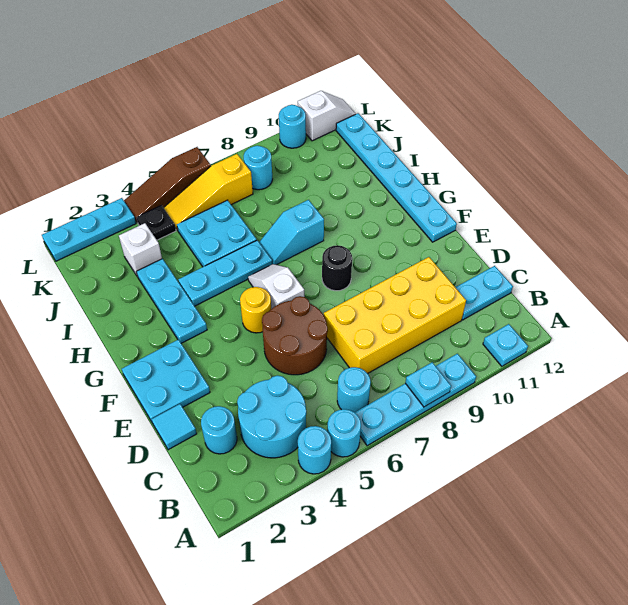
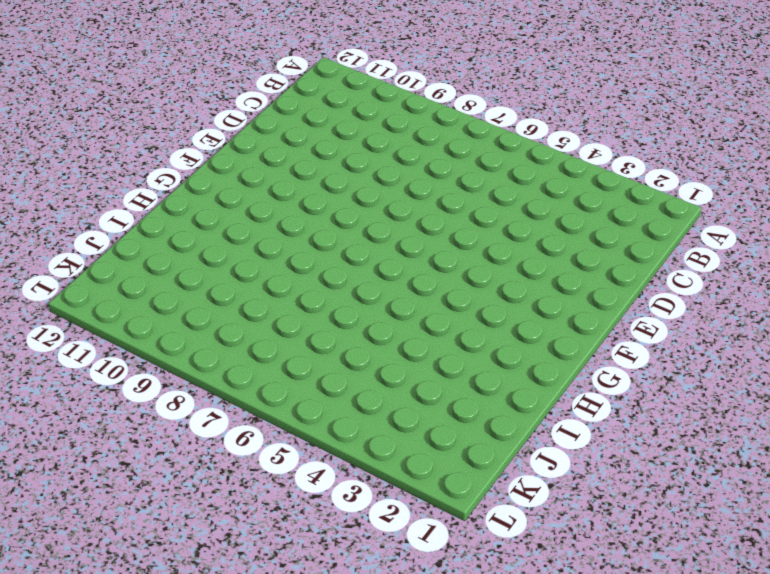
none -> cyan 1x1 round brick [298,426,331,474]
none -> cyan 1x1 round brick [327,409,361,457]
none -> cyan 1x4 plate [355,354,476,446]

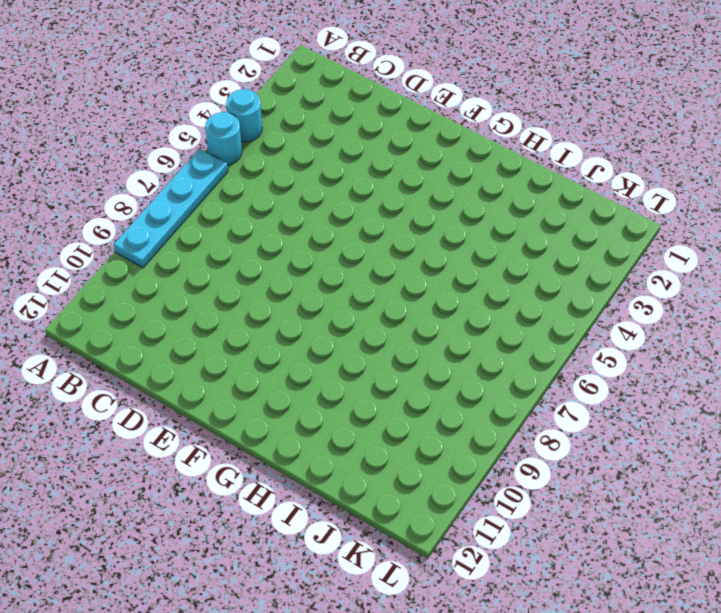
none -> cyan 1x1 plate [483,324,528,366]
none -> cyan 2x2 round brick [237,376,306,458]
none -> cyan 1x1 round brick [337,367,371,413]

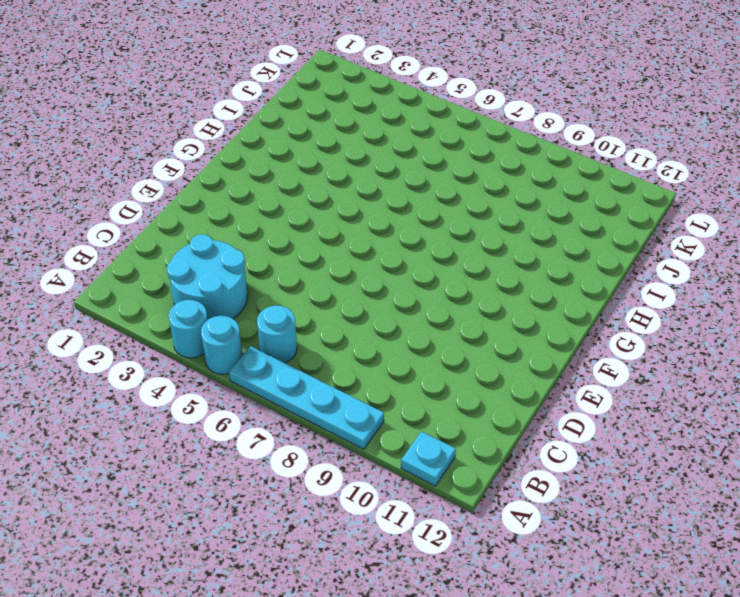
none -> cyan 1x1 round brick [201,406,237,454]
none -> yellow 2x4 brick [324,257,466,373]
none -> cyan 1x2 plate [455,266,513,320]

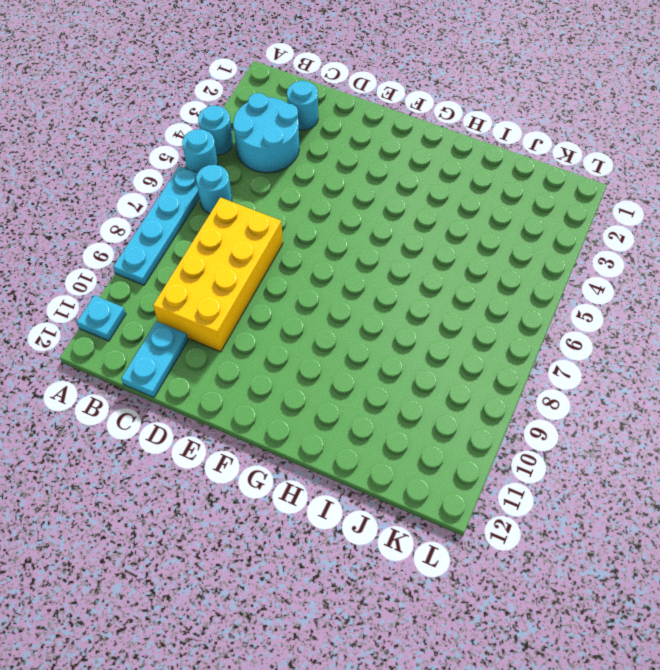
none -> cyan 1x1 tile [152,404,197,450]
none -> brown 2x2 round brick [262,296,328,375]
none -> cyan 2x2 plate [122,340,210,422]

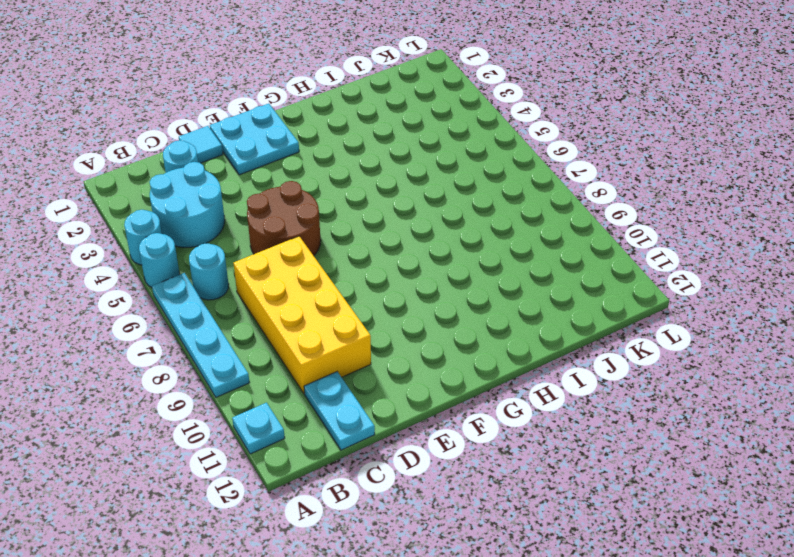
none -> yellow 1x1 round brick [240,287,271,333]
none -> white 1x2 slope [248,264,304,309]
none -> black 1x1 round brick [322,245,352,291]

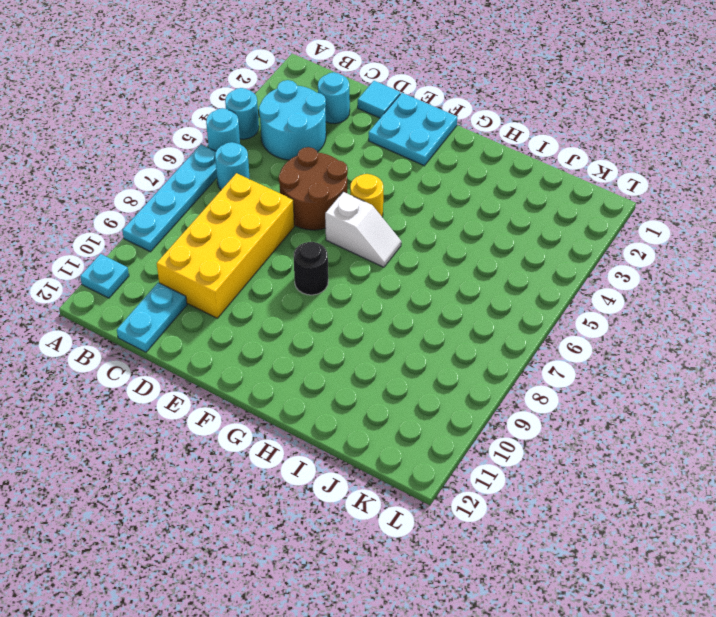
none -> cyan 1x6 plate [336,113,457,242]
none -> cyan 1x3 plate [136,259,207,343]
none -> cyan 1x3 plate [178,240,272,306]

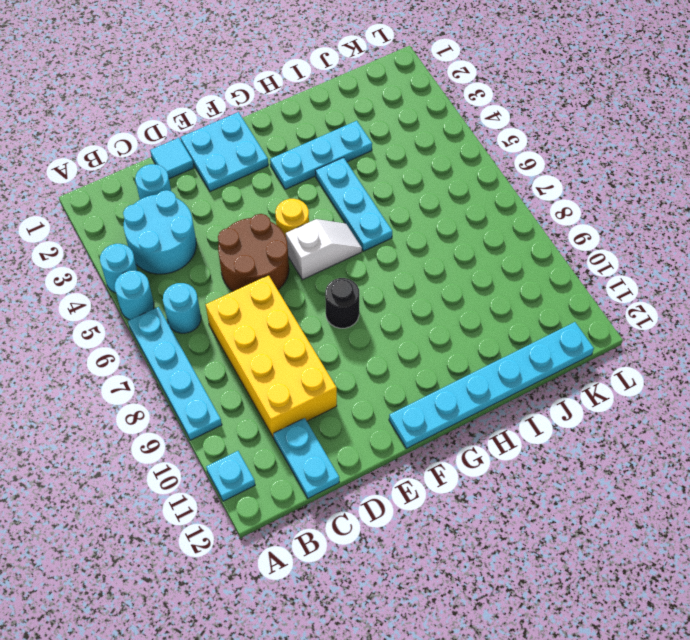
none -> cyan 1x2 slope [259,200,324,265]
none -> cyan 2x2 plate [177,200,257,267]
none -> white 1x1 brick [119,223,162,277]

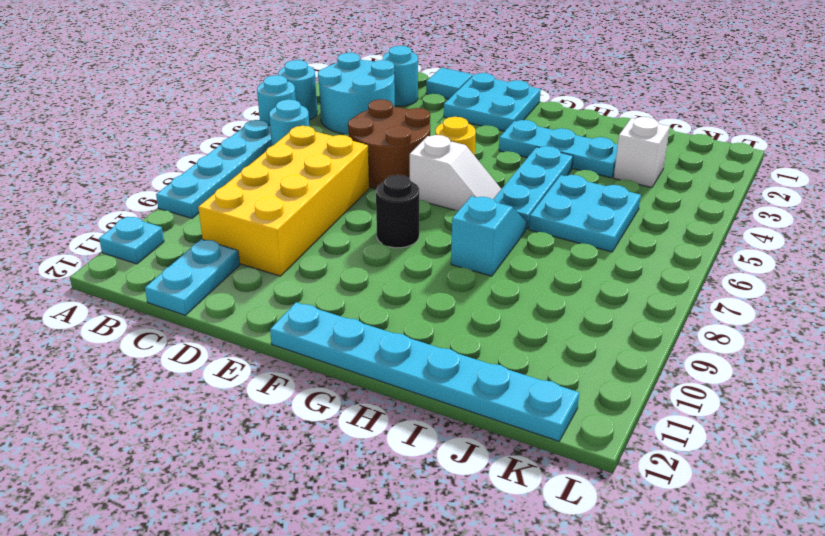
none -> black 1x1 plate [137,205,176,240]
none -> yellow 1x3 slope [164,154,253,230]
none -> cyan 1x1 round brick [244,146,273,190]

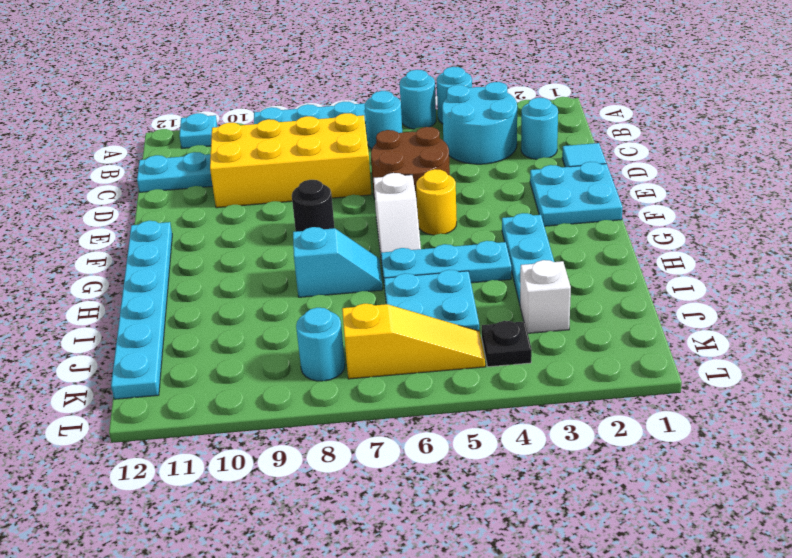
none -> cyan 1x3 plate [42,198,136,261]
none -> brown 1x3 slope [124,147,211,223]
none -> cyan 1x1 round brick [279,105,306,148]

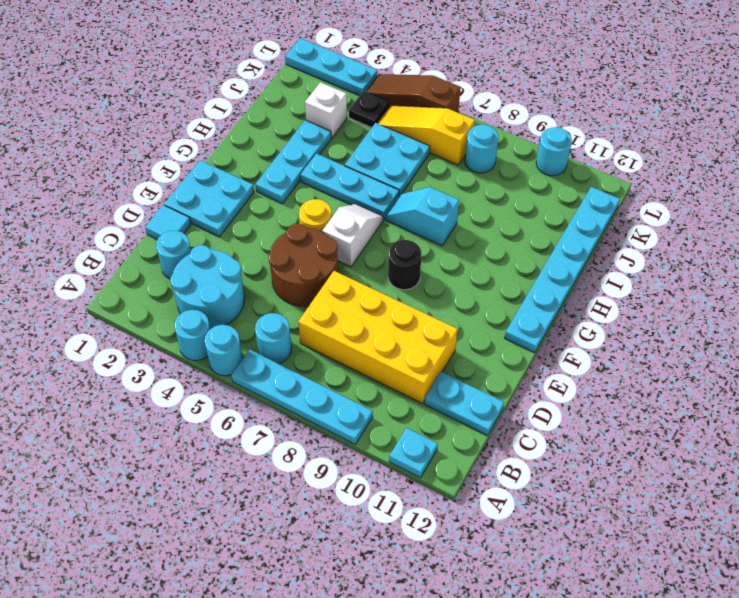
none -> white 1x2 slope [298,91,356,141]
none -> cyan 1x1 plate [405,362,451,407]

